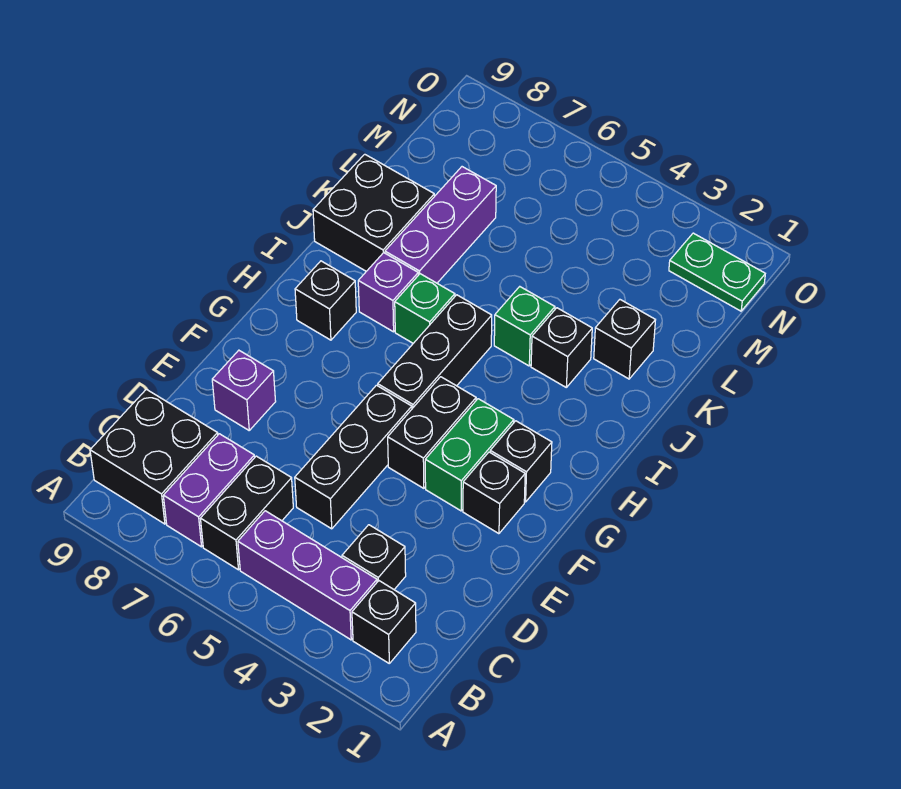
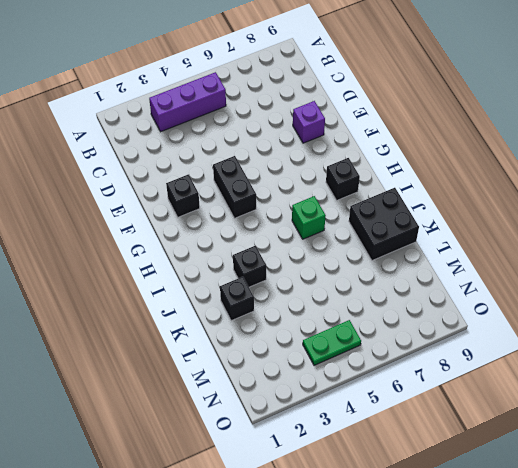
green 1x2 plate [303,320,361,365] -> green 1x2 plate moved to [669,233,765,311]
none -> black 1x1 brick [352,581,416,663]
none -> black 1x2 brick [200,456,293,570]
none -> purple 1x2 brick [163,434,255,547]

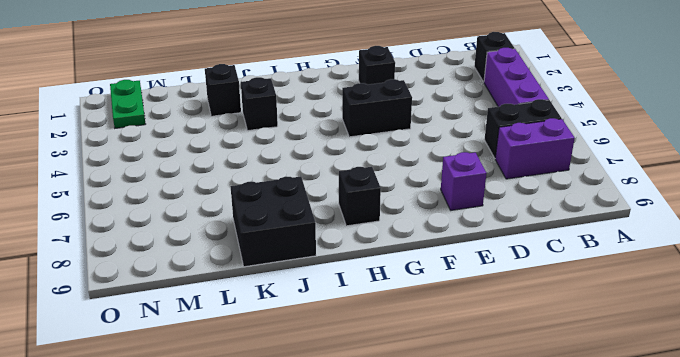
none -> black 2x2 brick [90,389,218,524]
none -> black 1x1 brick [342,525,406,589]
none -> black 1x3 brick [295,385,412,529]

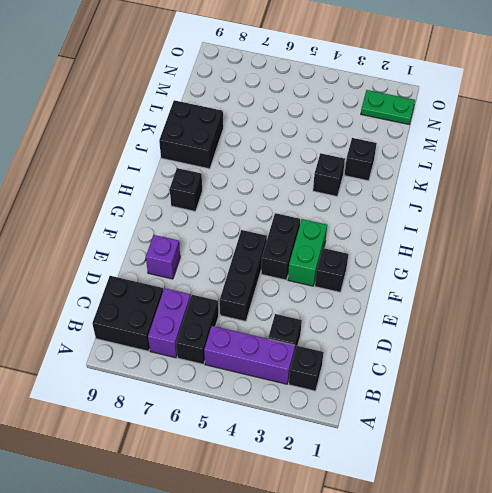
none -> black 1x1 brick [490,421,552,502]
none -> black 1x3 brick [378,295,492,408]
none -> green 1x1 brick [395,274,455,343]

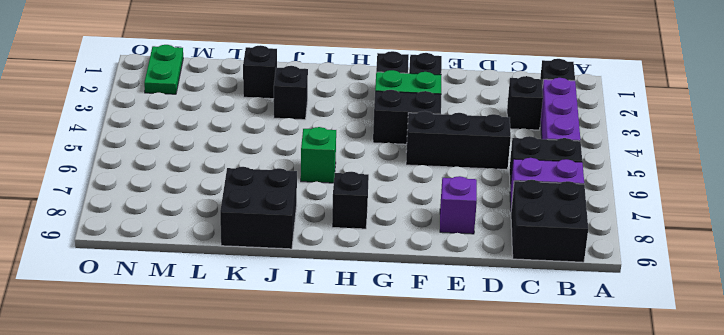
none -> black 1x3 brick [378,295,492,408]
none -> purple 1x1 brick [358,253,418,332]
none -> green 1x1 brick [494,287,555,366]

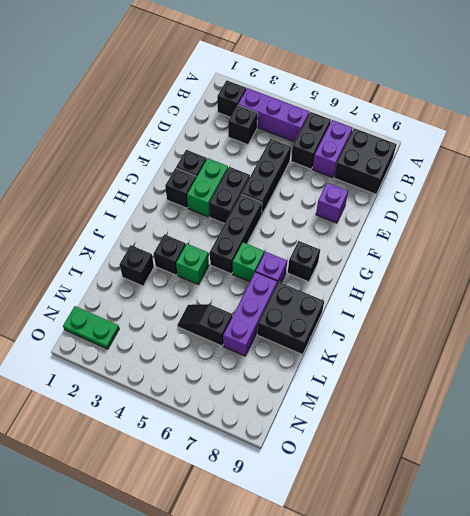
black 1x2 slope [177,304,232,346] -> none

